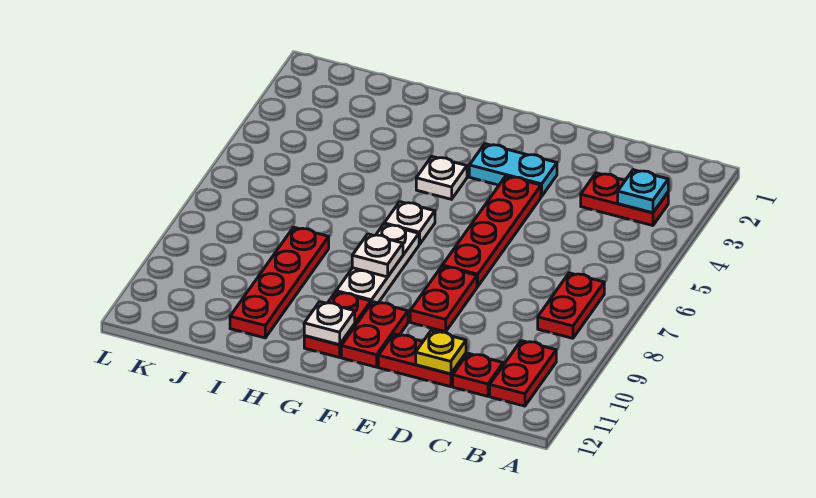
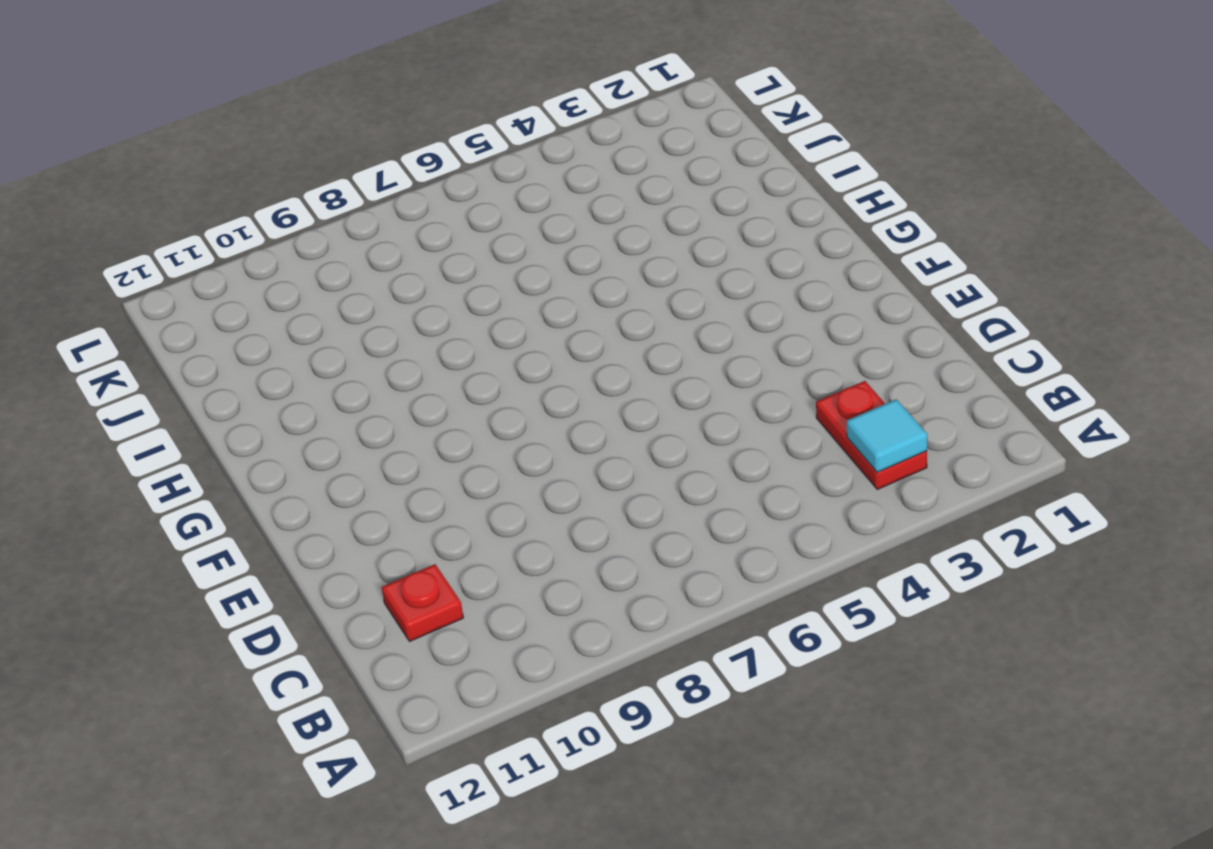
cyan 1x1 tile [847,399,927,472] -> cyan 1x1 plate [618,170,668,213]
none -> red 1x2 plate [538,273,604,338]
none -> red 1x2 plate [490,341,556,406]
none -> red 1x2 plate [378,334,466,387]

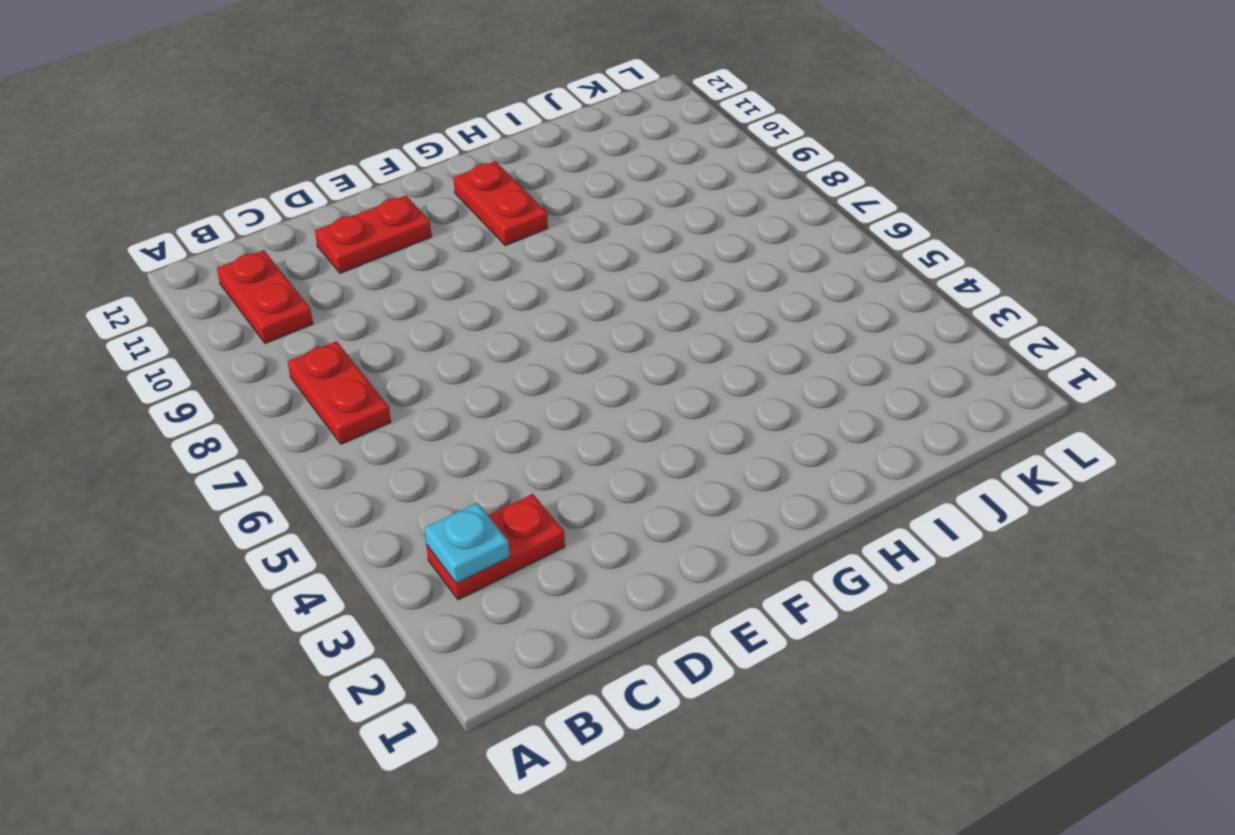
none -> red 1x1 plate [453,353,503,396]
none -> cyan 1x2 plate [469,144,557,196]
none -> red 1x4 plate [442,176,541,287]

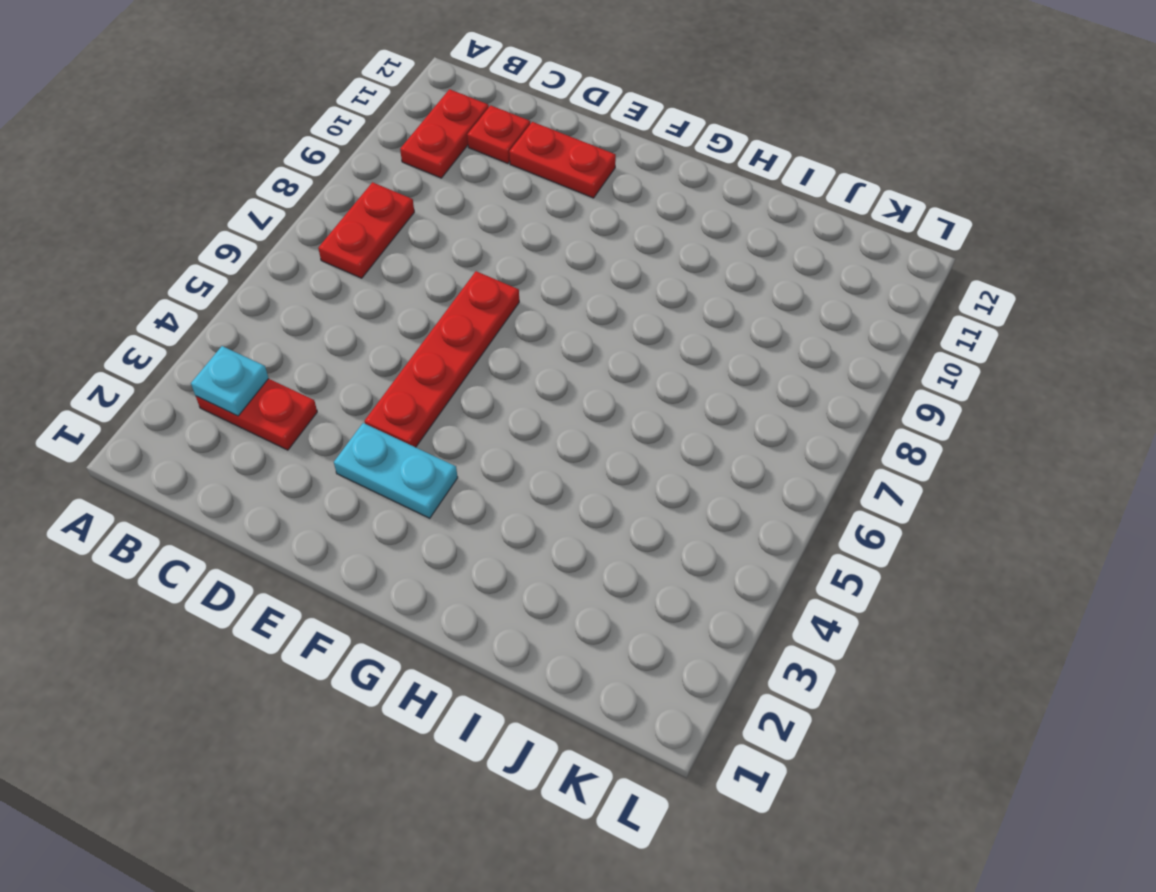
none -> red 1x2 plate [410,266,477,332]
none -> red 1x2 plate [341,302,408,367]
none -> white 1x1 plate [416,157,467,199]

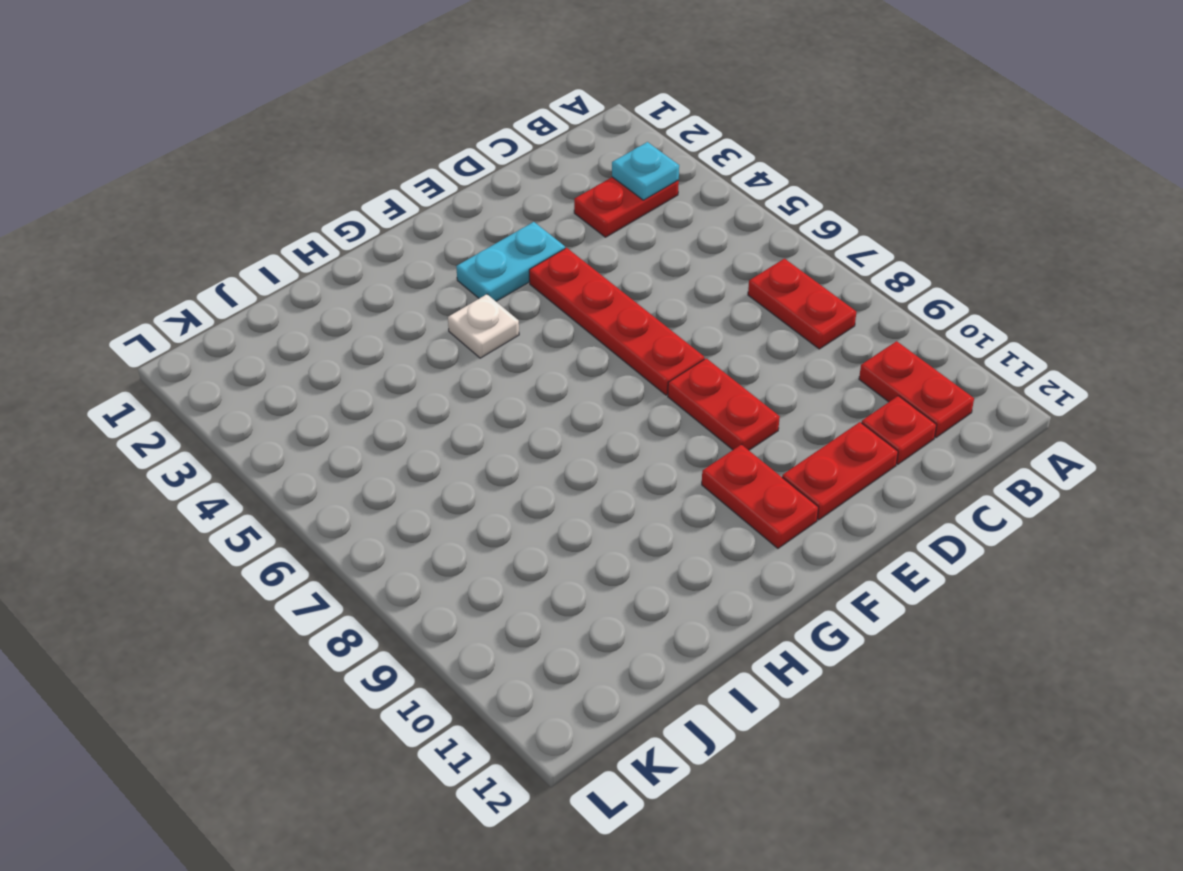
none -> white 1x1 plate [384,202,435,245]
none -> white 1x3 plate [336,224,419,303]
none -> red 1x2 plate [304,292,371,357]

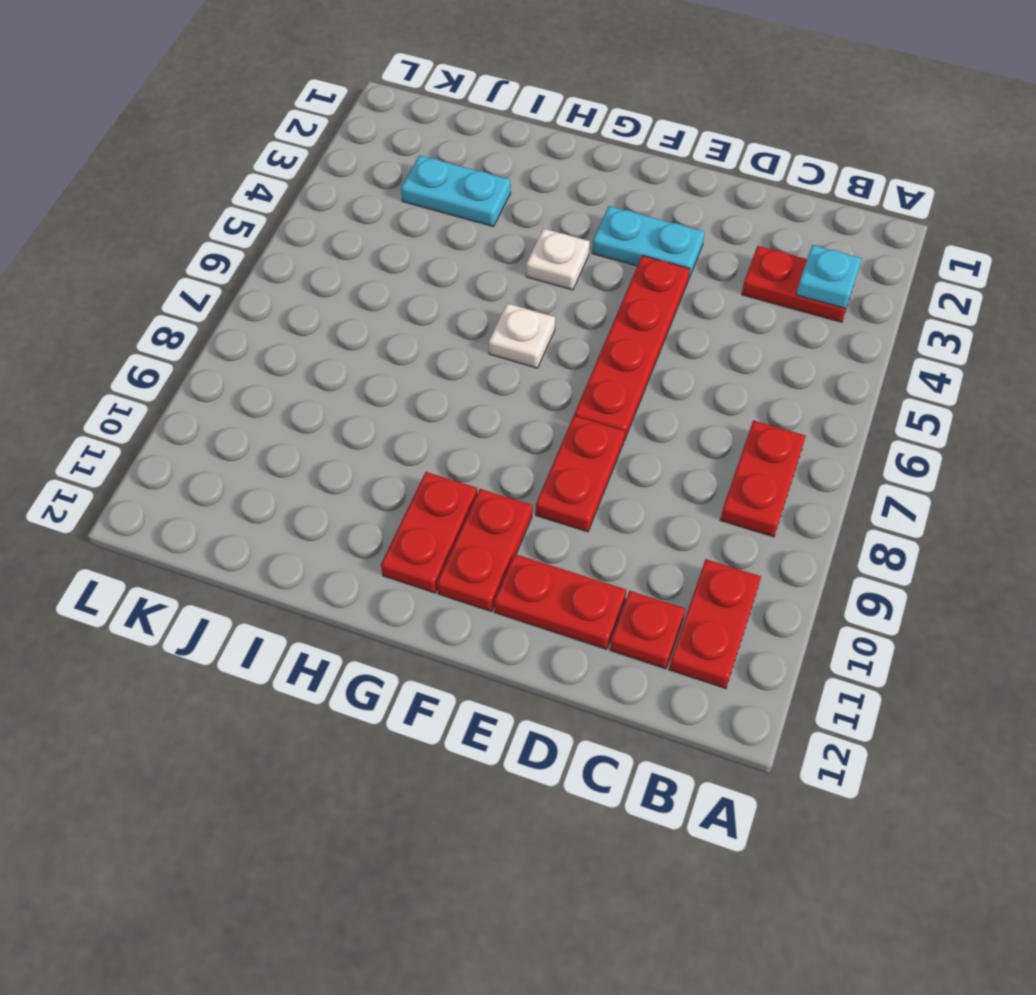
cyan 1x2 plate [401,155,511,227] -> none
none -> white 1x3 plate [336,224,419,303]
none -> red 1x4 plate [230,227,329,338]
none -> yellow 1x1 plate [416,331,466,374]

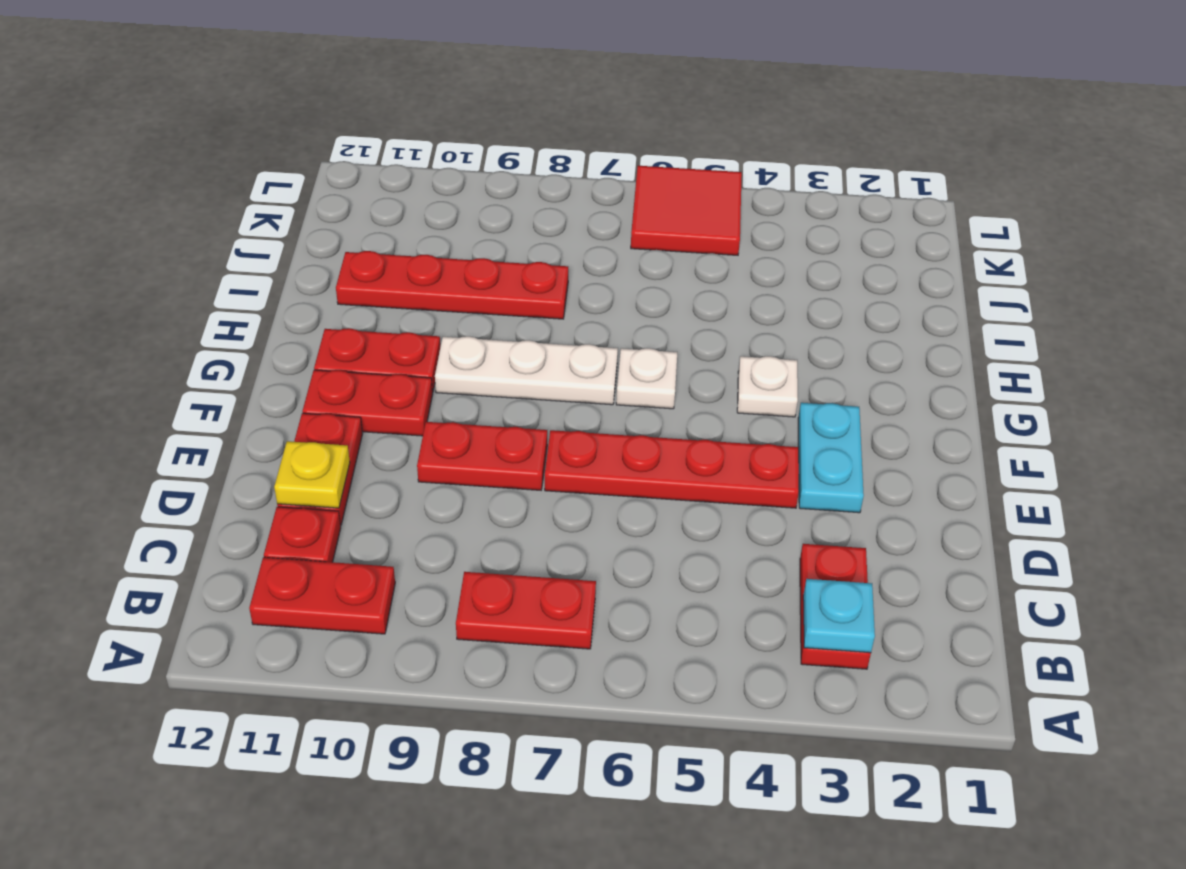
red 2x2 tile [631,166,742,255] -> none
none -> white 1x1 plate [352,234,403,277]
none -> white 1x1 plate [304,302,355,345]

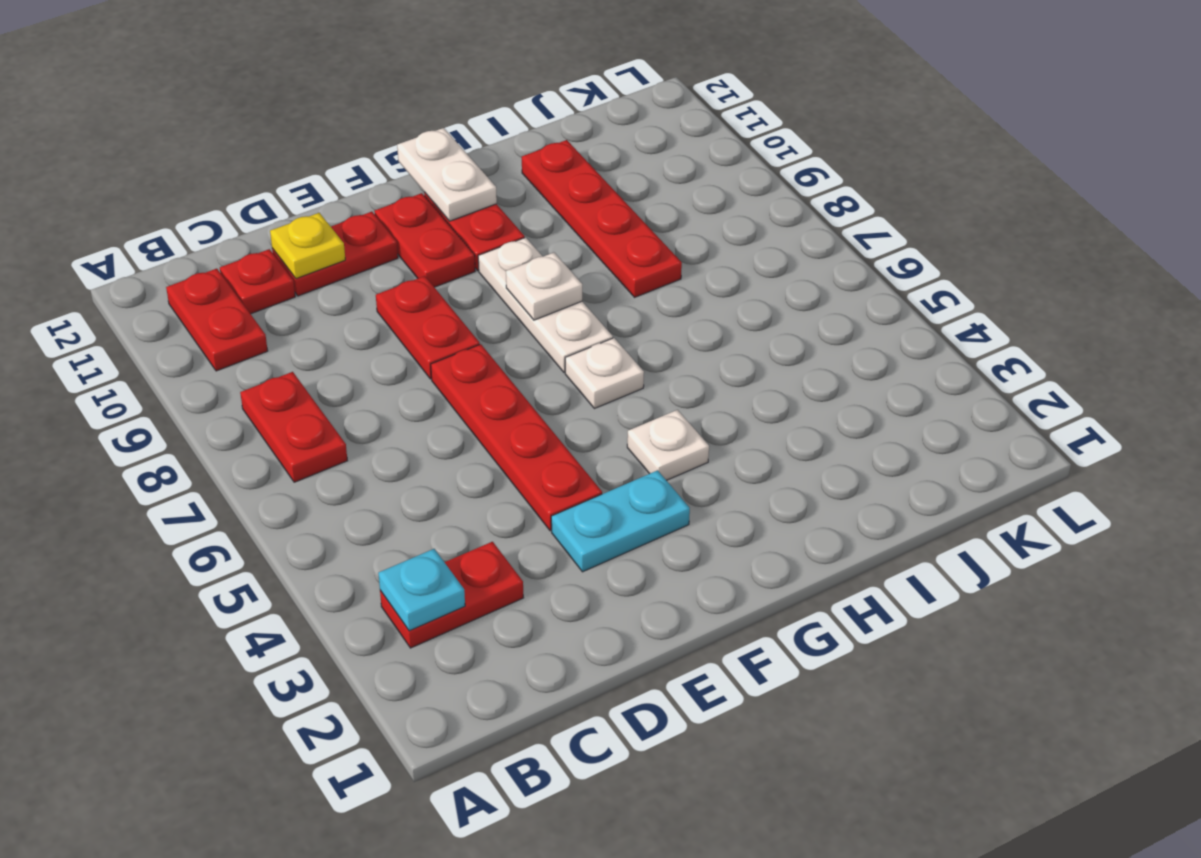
white 1x2 plate [397,128,497,221] -> white 1x1 plate [304,302,355,345]

